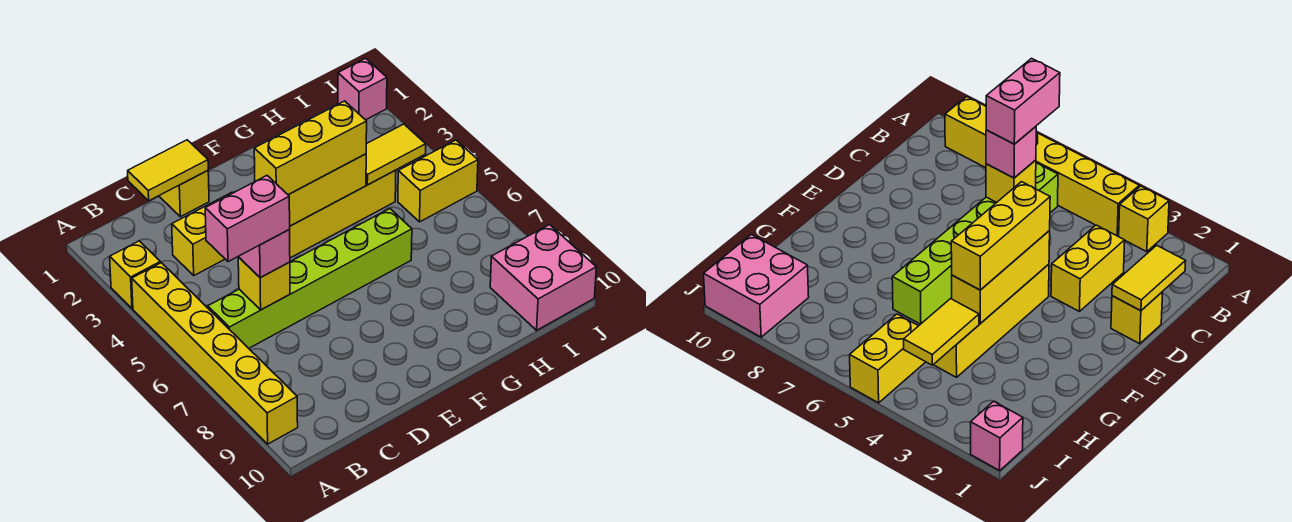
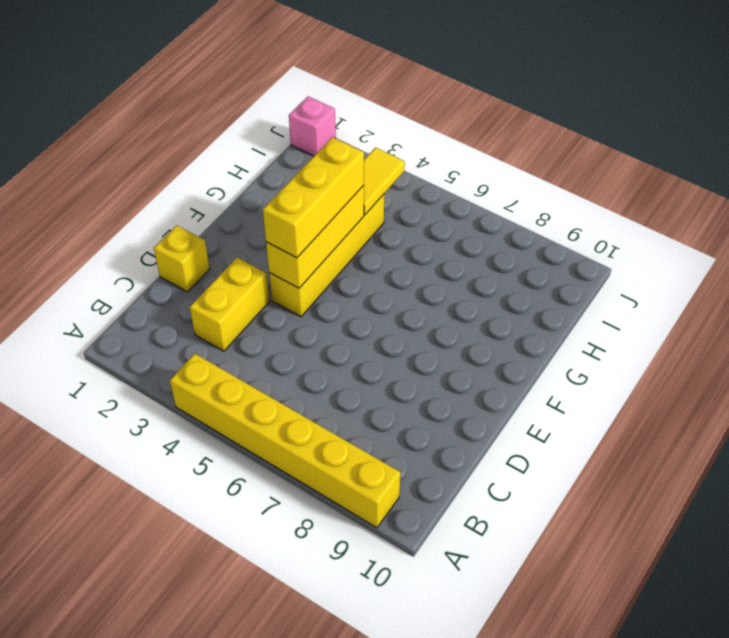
none -> yellow 1x1 brick [110,241,160,308]
none -> lime 1x6 brick [208,209,412,348]
none -> yellow 1x2 brick [398,140,478,222]

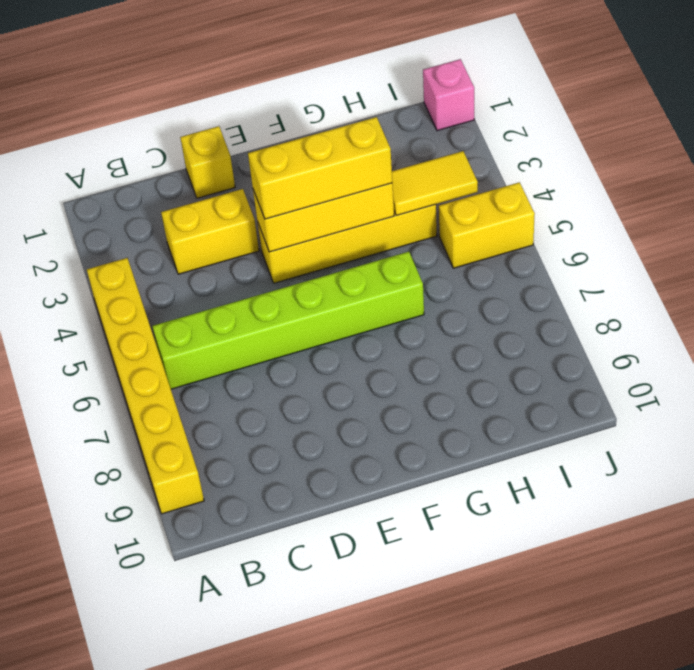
none -> yellow 1x1 brick [110,241,160,308]
none -> pink 2x2 brick [490,225,596,330]
none -> yellow 1x2 tile [128,140,208,201]

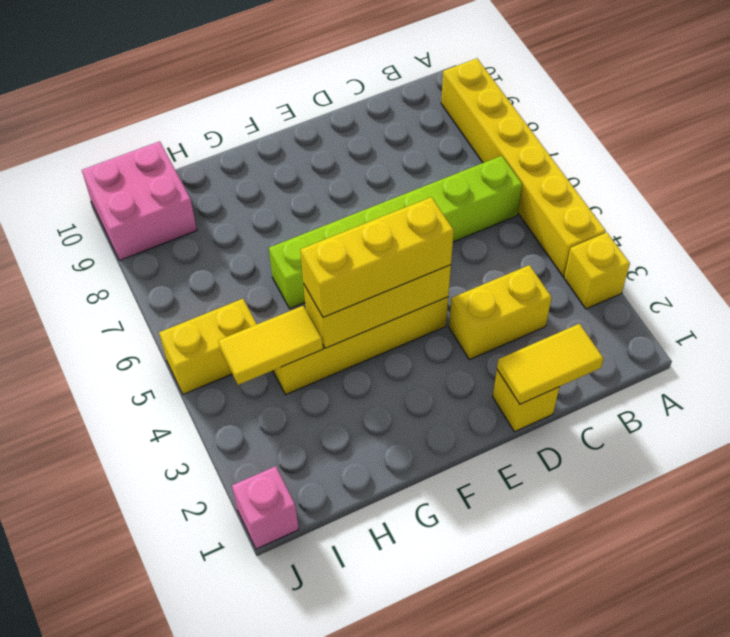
none -> yellow 1x1 brick [238,257,290,310]
none -> pink 1x1 brick [238,230,290,278]
none -> pink 1x2 brick [205,176,290,262]

